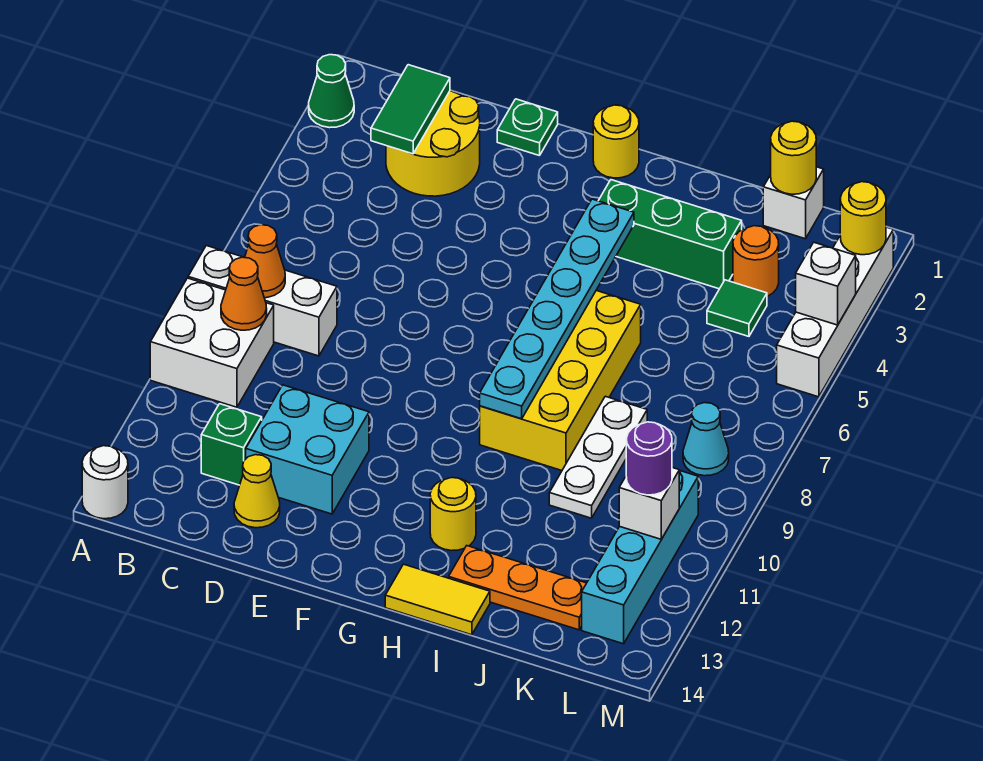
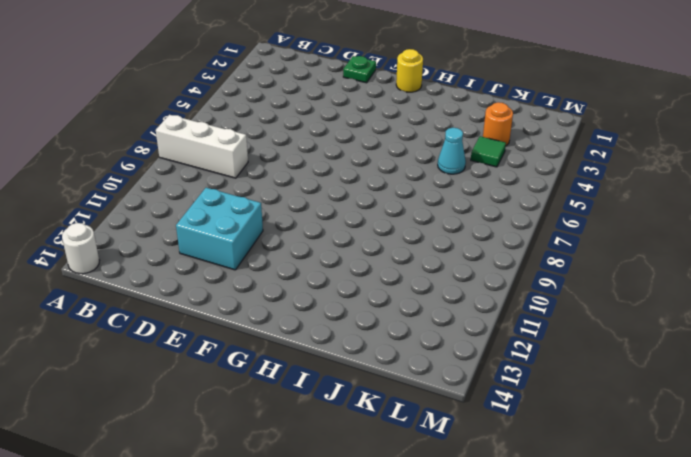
cyan 1x1 cone [438,128,466,174] -> cyan 1x1 cone moved to [683,403,729,476]
none -> green 1x1 cone [309,55,354,128]
none -> white 2x2 brick [150,278,274,407]
none -> yellow 2x2 round brick [386,91,480,196]
none -> green 1x1 brick [201,404,262,485]

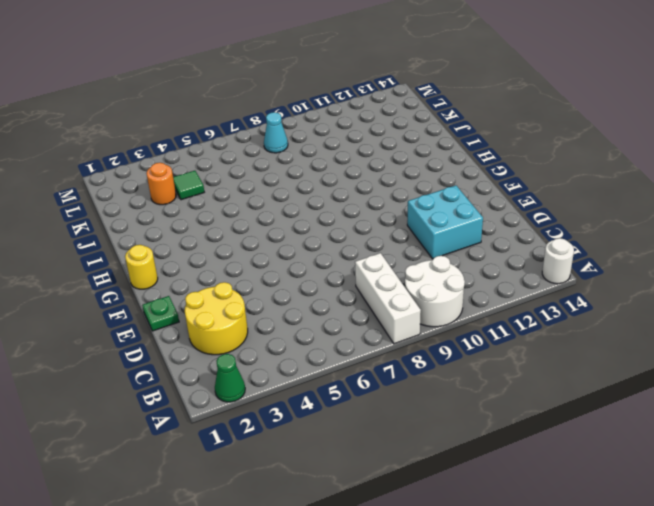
white 2x2 round brick [405,256,465,327] -> white 2x2 brick [150,278,274,407]
none -> green 1x1 brick [201,404,262,485]
none -> yellow 1x1 cone [234,455,280,528]
none -> green 1x3 brick [599,180,742,289]
none -> yellow 2x4 brick [480,291,641,470]

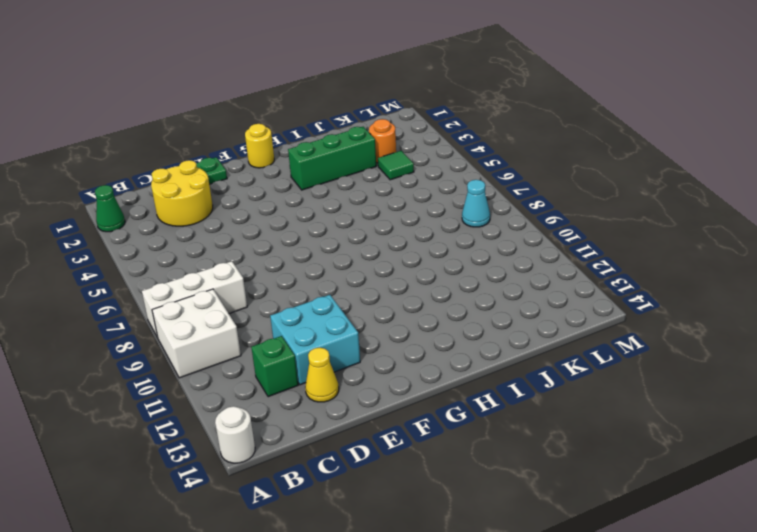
none -> yellow 2x4 brick [480,291,641,470]
none -> yellow 1x1 round brick [430,478,476,551]
none -> yellow 1x2 tile [385,564,490,635]
none -> orange 1x3 plate [449,546,586,630]

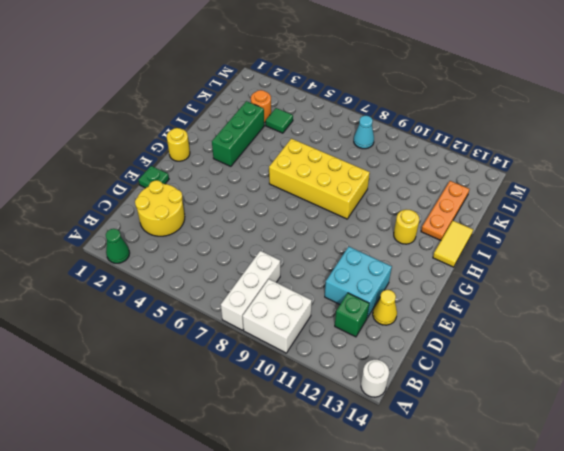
none -> white 1x3 plate [549,396,647,518]
none -> white 1x1 brick [763,167,824,239]
none -> cyan 1x4 brick [582,470,698,644]
none -> white 1x4 brick [777,227,893,397]

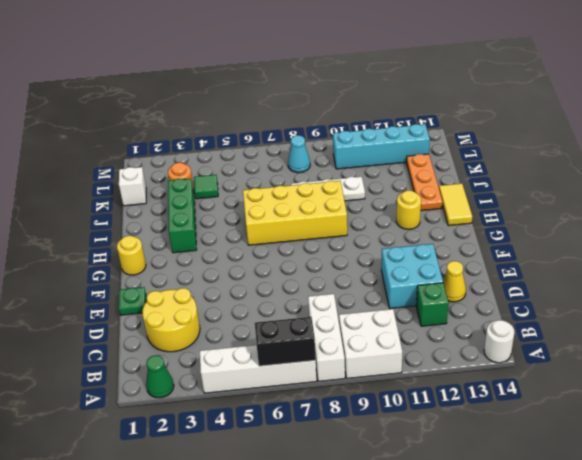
white 1x4 brick [200,345,317,393] -> white 1x4 brick moved to [777,227,893,397]
black 1x2 brick [255,317,316,366] -> none
none -> orange 1x1 cone [245,225,285,298]
none -> orange 1x1 cone [221,257,267,330]
none -> green 1x2 tile [371,65,450,154]
none -> cyan 1x6 plate [480,199,634,419]

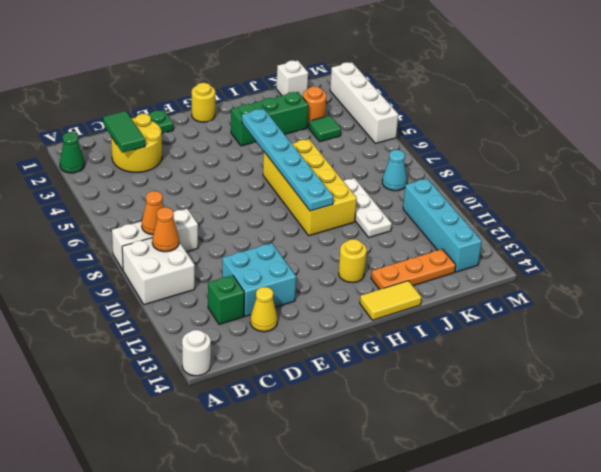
none -> yellow 1x1 round brick [771,121,816,194]
none -> white 1x1 brick [619,468,679,539]
none -> yellow 1x1 round brick [840,182,886,255]
none -> white 1x1 brick [796,242,856,325]

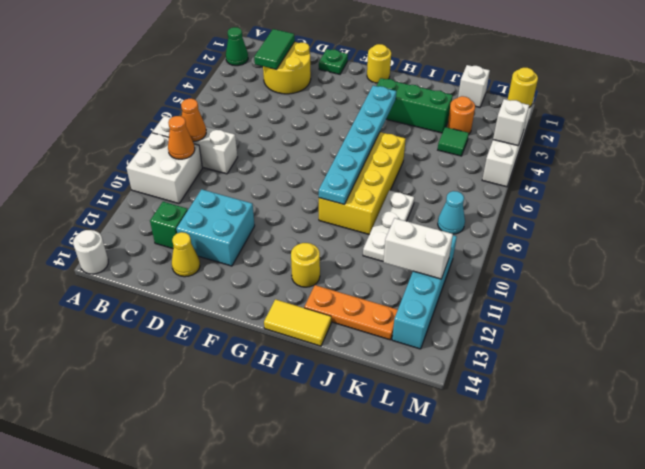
white 1x2 brick [383,218,453,279] -> white 1x1 brick [619,468,679,539]
none -> yellow 1x1 round brick [771,121,816,194]
none -> purple 1x1 round brick [626,422,672,495]

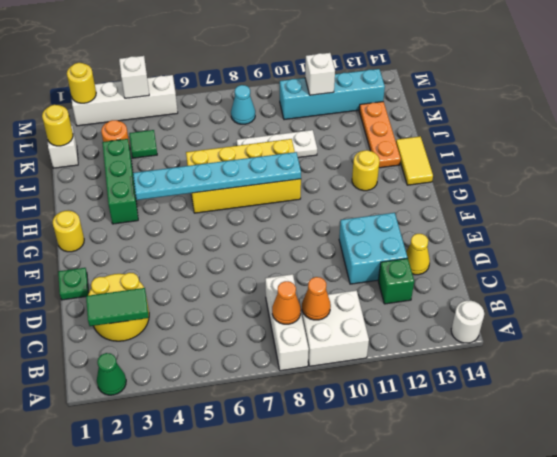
none -> purple 1x1 round brick [626,422,672,495]

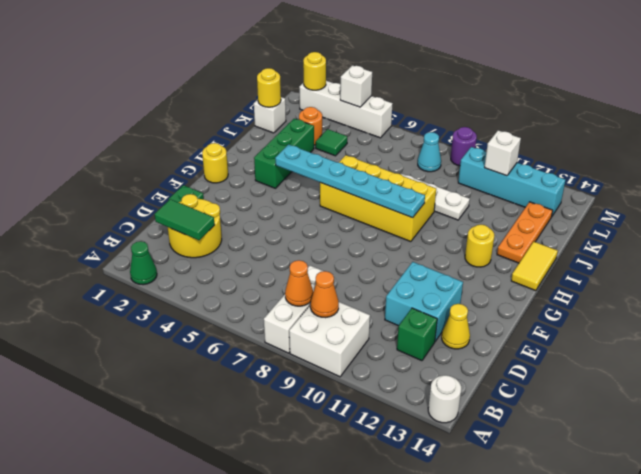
purple 1x1 round brick [451,127,477,166] -> purple 1x1 round brick moved to [626,422,672,495]

